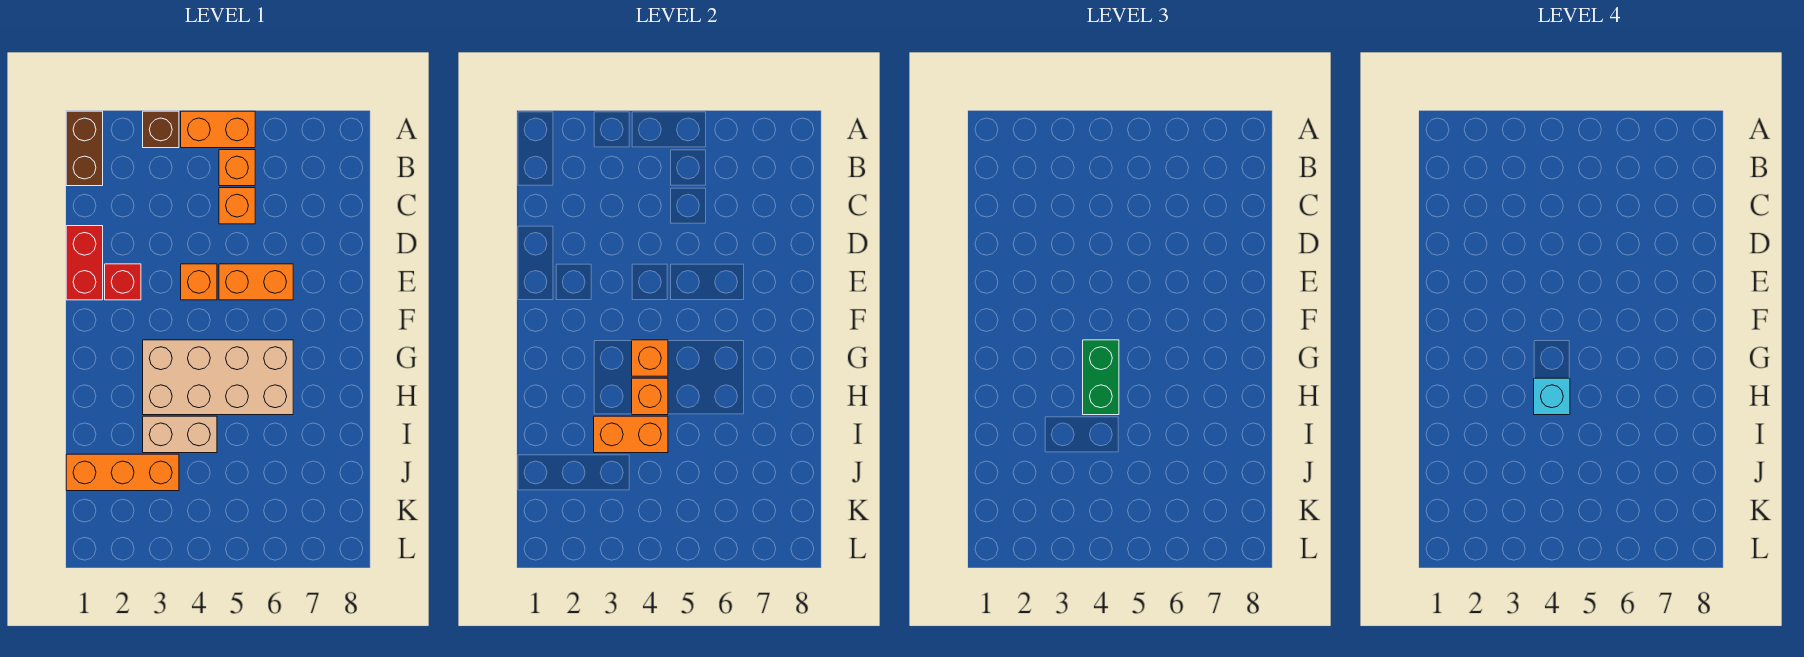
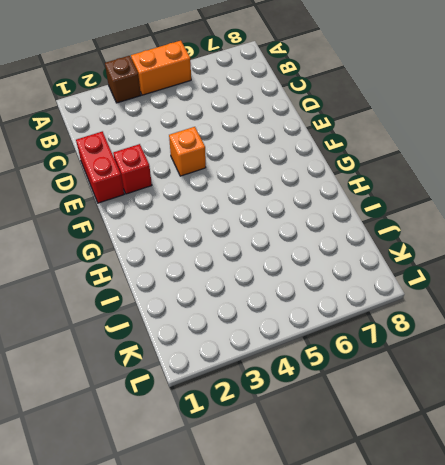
none -> brown 1x2 brick [66,111,103,186]
none -> orange 1x1 brick [219,150,255,186]
none -> orange 1x1 brick [219,188,255,224]

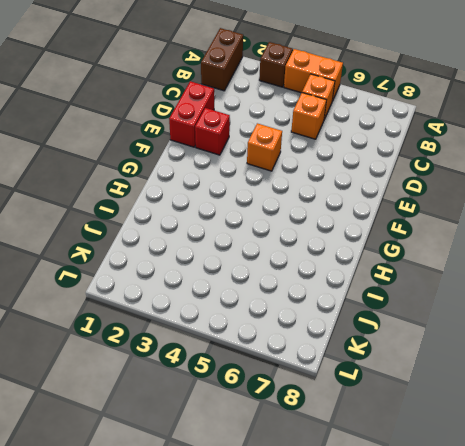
none -> orange 1x2 brick [219,264,293,300]
none -> tan 2x4 brick [143,340,293,415]
none -> tan 1x2 brick [143,416,217,453]

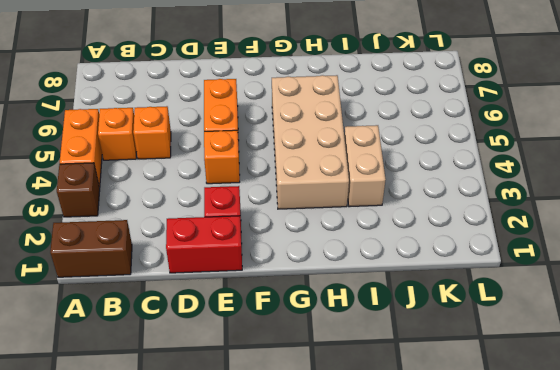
none -> orange 1x3 brick [66,454,179,491]
none -> orange 1x1 brick [632,340,668,376]
none -> orange 1x1 brick [632,378,668,415]

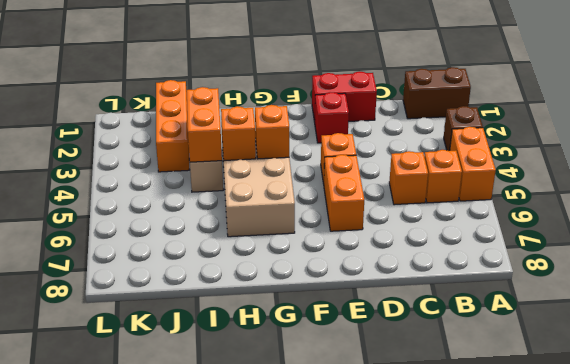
none -> green 1x2 brick [1083,340,1119,415]
none -> cyan 1x1 brick [1534,378,1570,415]

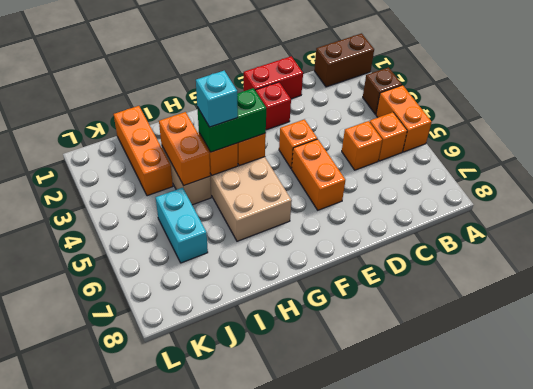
cyan 1x2 brick [156,188,208,263] -> none

